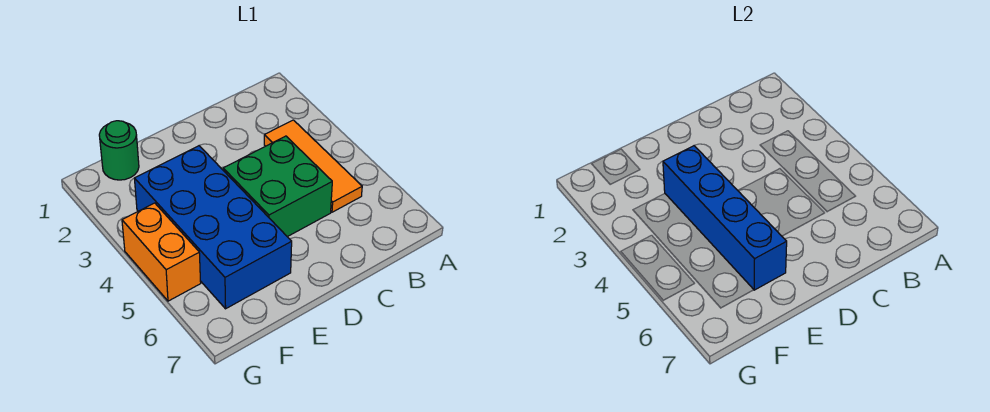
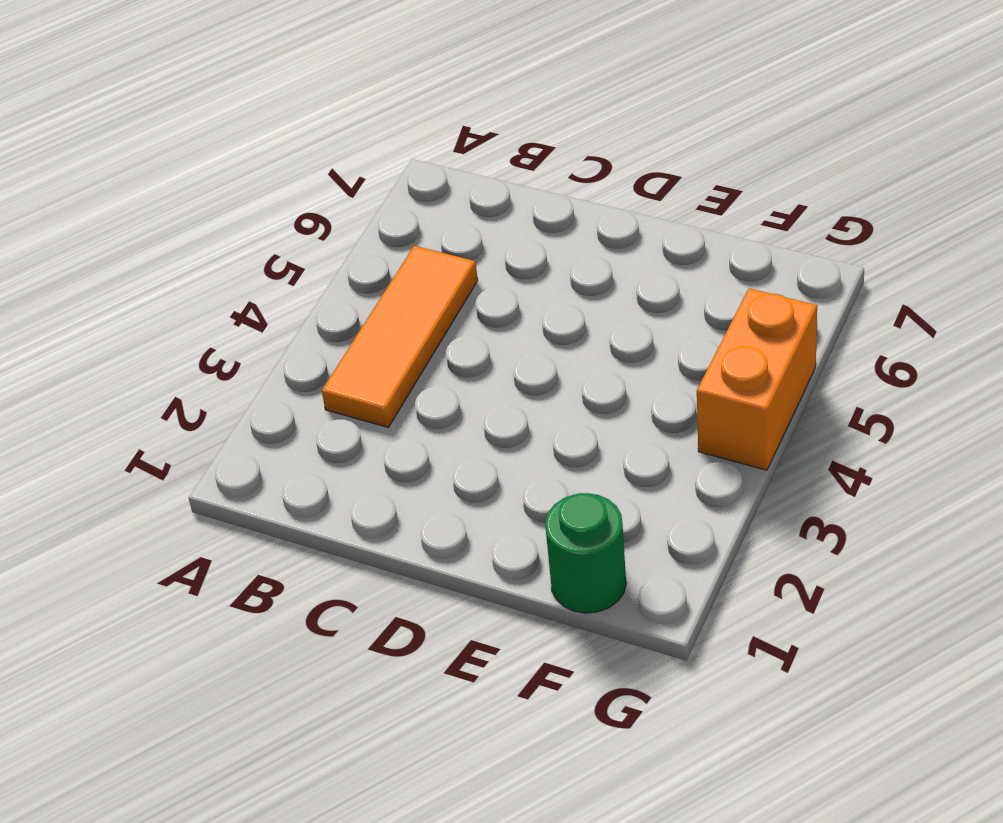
none -> green 2x2 brick [223,136,332,237]
none -> blue 2x4 brick [134,146,292,309]

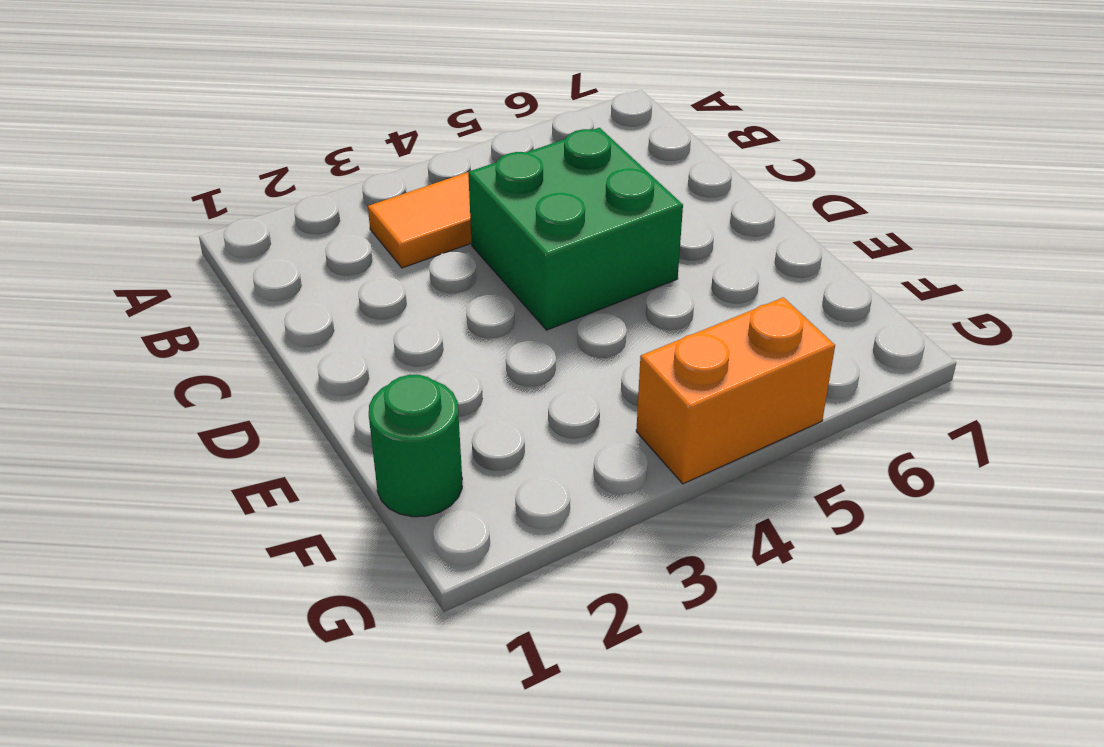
none -> blue 2x4 brick [134,146,292,309]
none -> blue 1x4 brick [663,146,787,290]

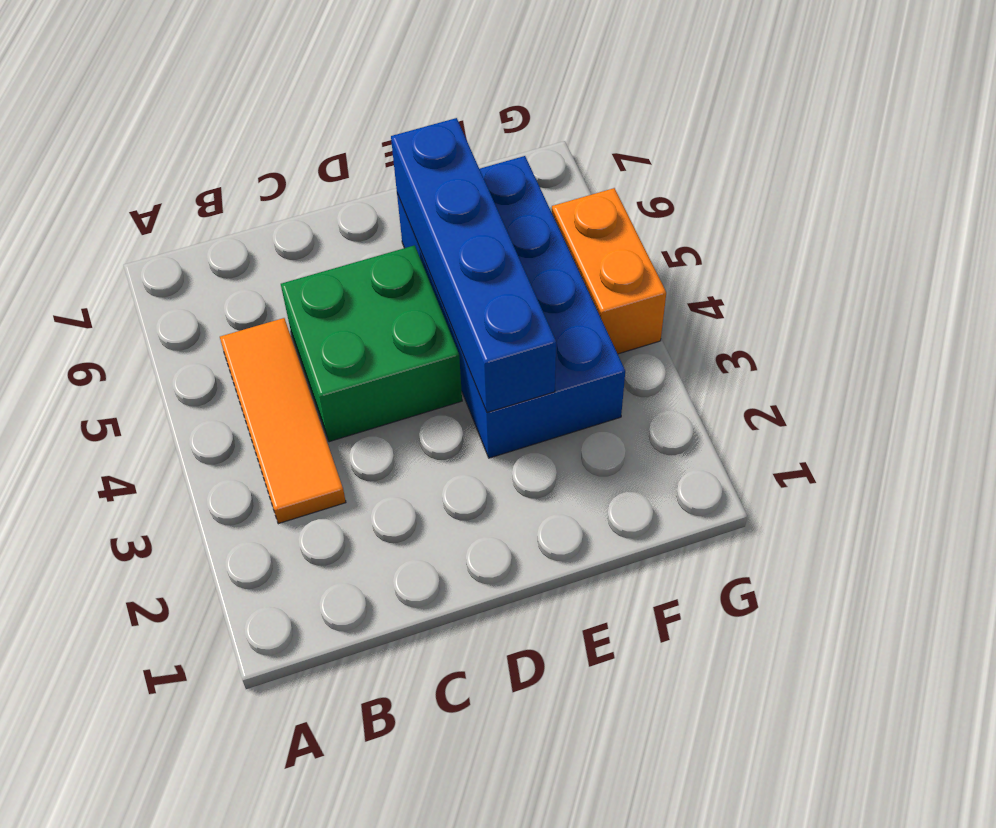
none -> green 1x1 round brick [99,121,139,180]

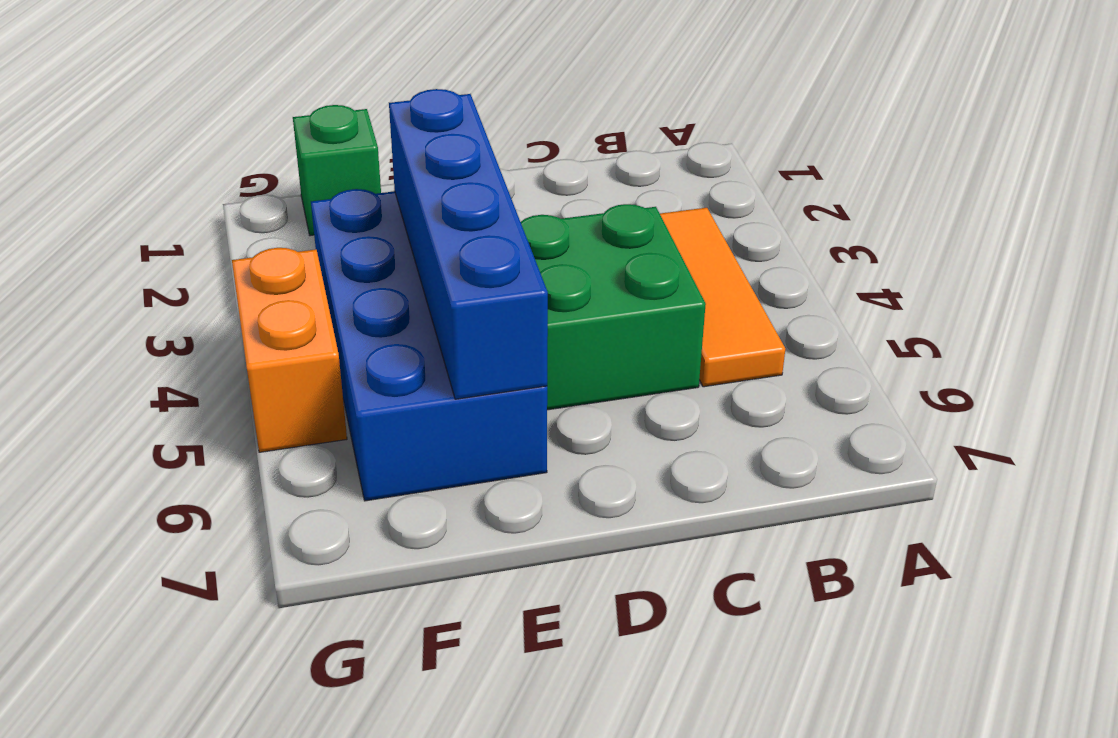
green 1x1 brick [293,105,381,236] -> green 1x1 round brick [99,121,139,180]

